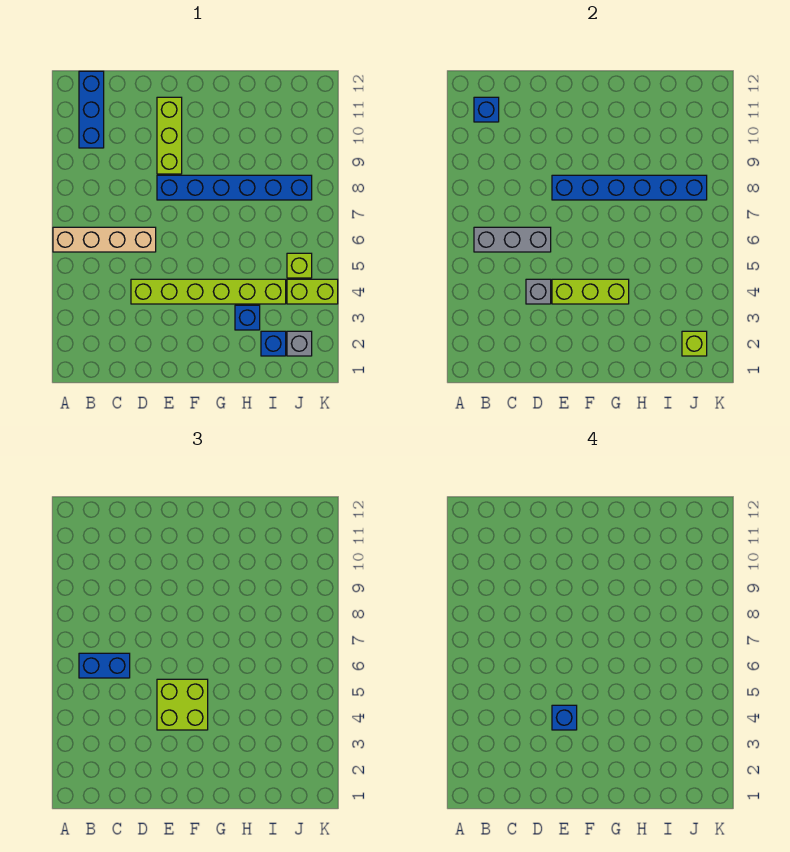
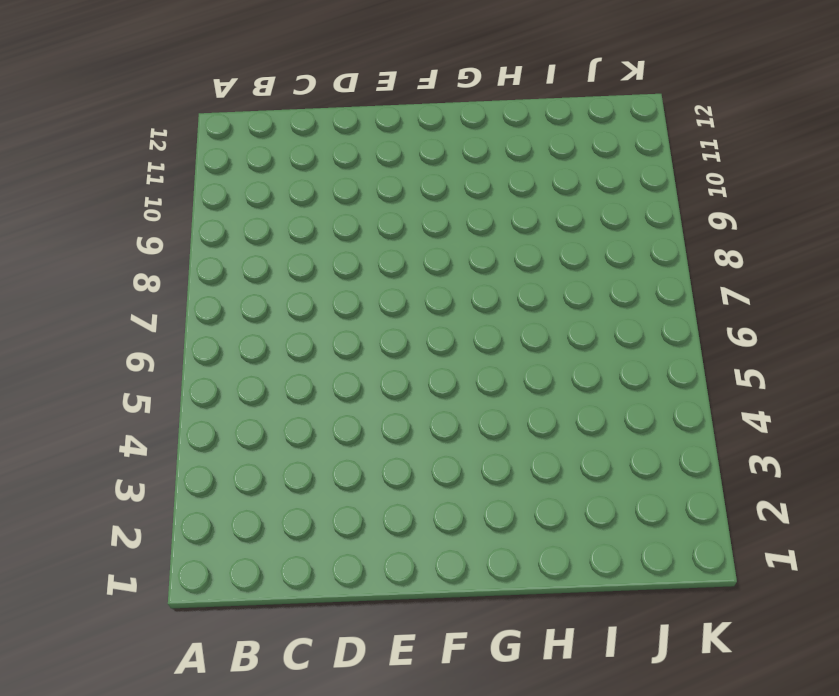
none -> tan 1x4 brick [53,227,156,252]
none -> blue 1x3 brick [79,71,104,148]
none -> lime 1x6 brick [131,279,286,304]

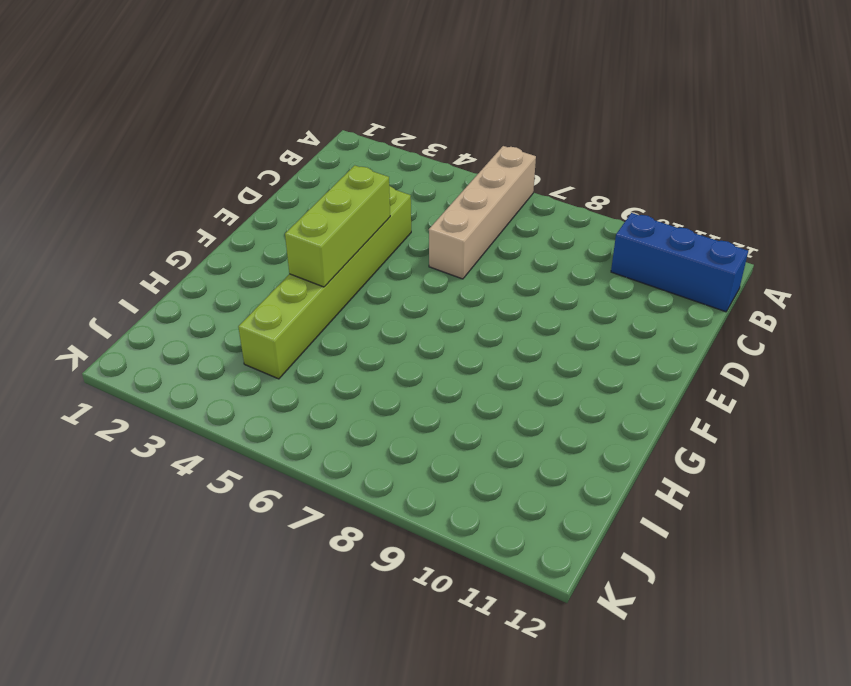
none -> blue 1x6 brick [157,175,312,200]
none -> lime 1x3 brick [157,97,182,174]
none -> blue 1x1 brick [235,305,260,330]

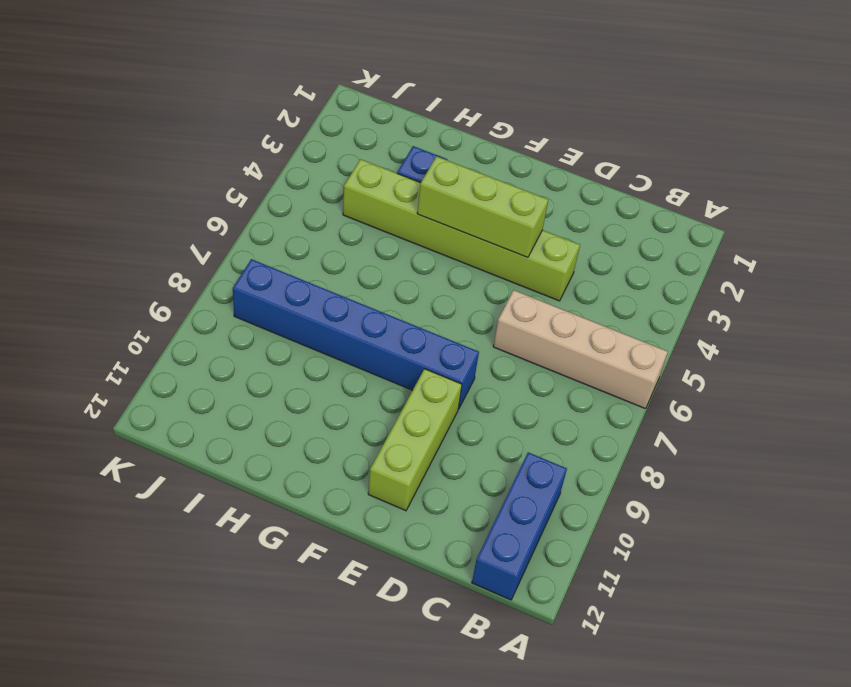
none -> blue 1x1 brick [261,331,286,356]
none -> grey 1x1 brick [287,331,312,356]
none -> lime 1x2 brick [287,279,338,304]

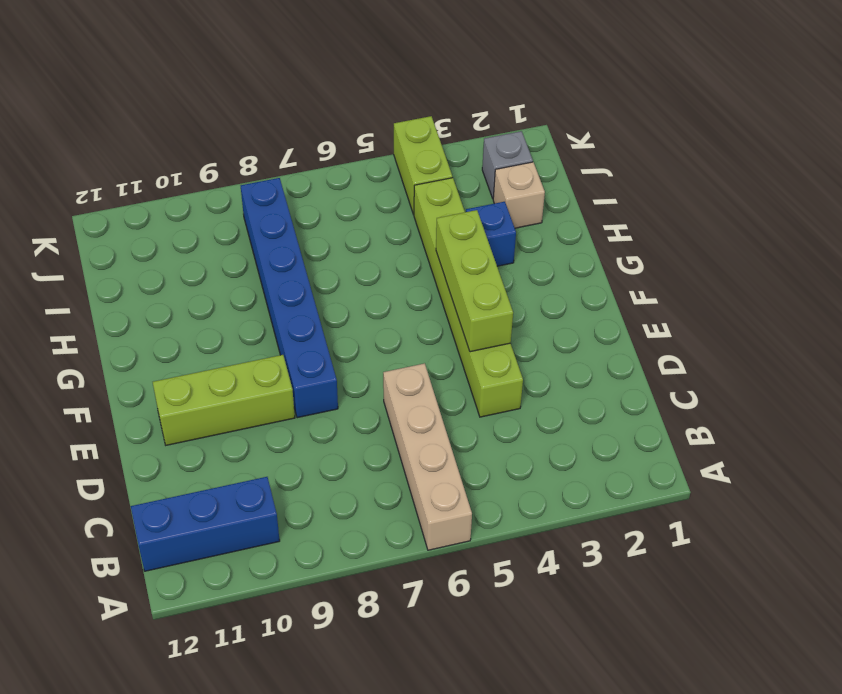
tan 1x1 brick [493,162,545,228] -> blue 1x1 brick [261,331,286,356]
none -> lime 1x1 brick [287,253,312,278]
none -> grey 1x3 brick [474,227,551,252]
none -> blue 1x1 brick [474,97,499,122]

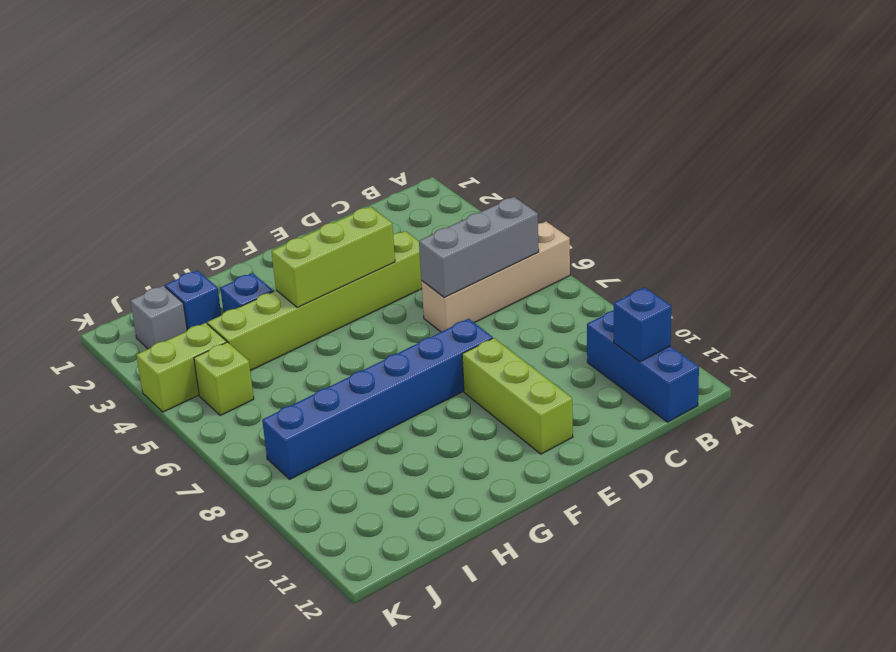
none -> grey 1x1 brick [526,279,551,304]
none -> blue 1x6 brick [552,175,707,200]
none -> lime 1x1 brick [682,331,707,356]

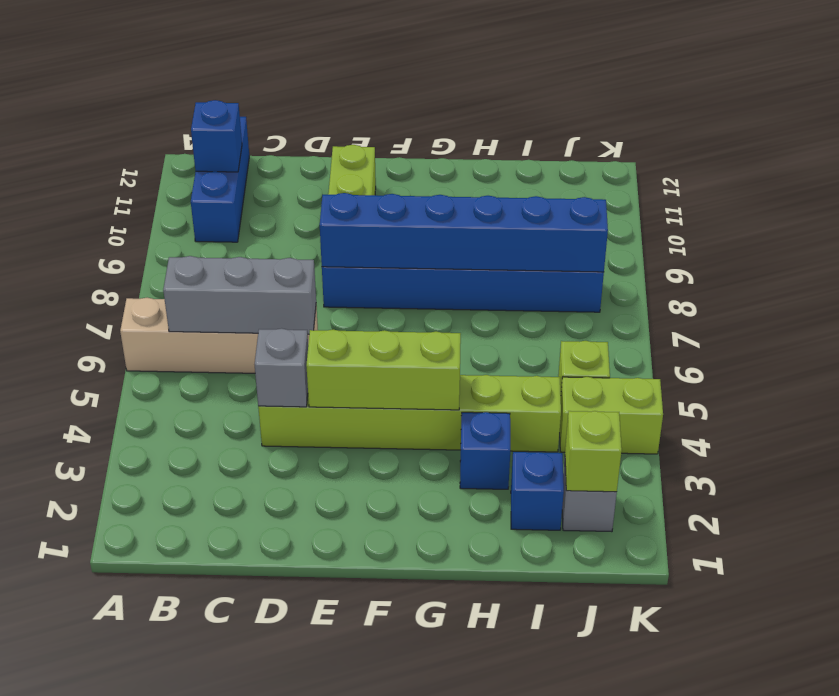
none -> blue 1x2 brick [79,653,130,678]
none -> lime 2x2 brick [157,679,208,730]
none -> blue 1x1 brick [552,705,577,730]

